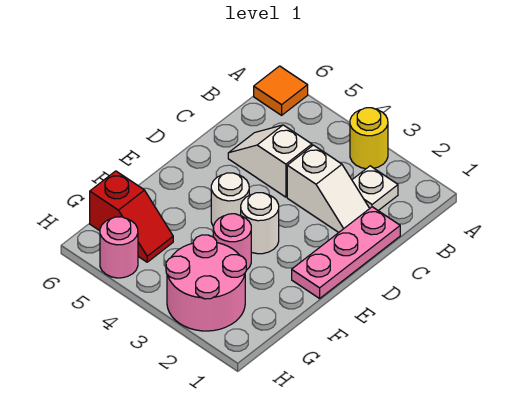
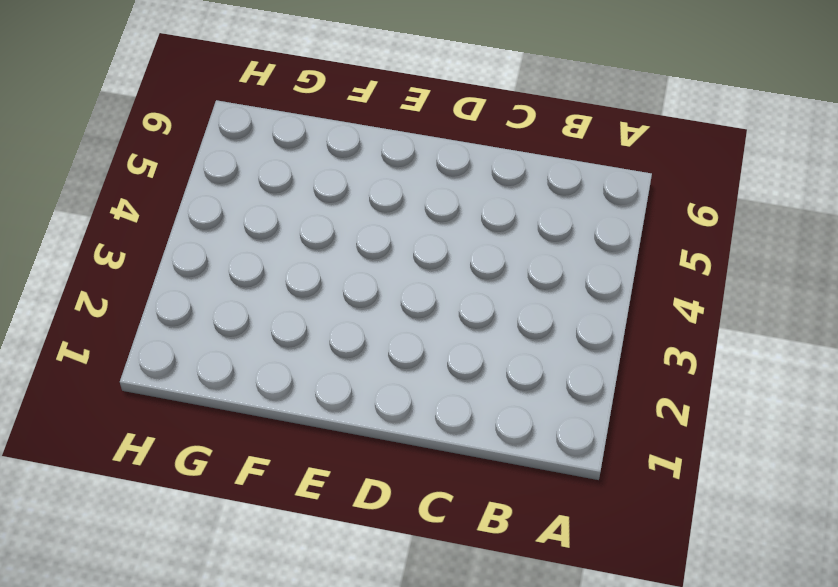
none -> yellow 1x1 round brick [350,108,388,169]
none -> orange 1x1 tile [254,66,308,115]
none -> white 1x1 plate [352,166,398,211]

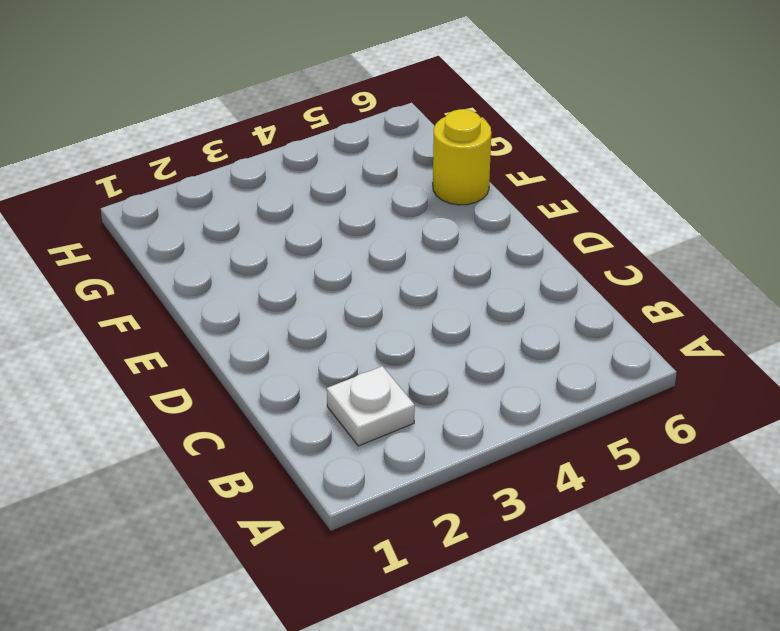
yellow 1x1 round brick [433,109,491,205] -> yellow 1x1 round brick moved to [350,108,388,169]
none -> orange 1x1 tile [254,66,308,115]
none -> pink 1x3 plate [292,207,400,298]
none -> white 1x2 slope [287,145,370,233]

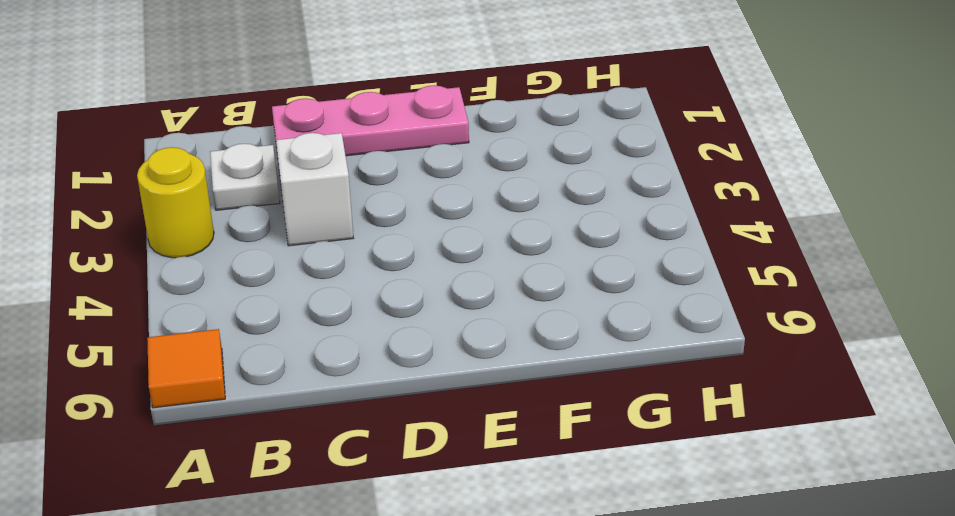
none -> white 1x2 slope [228,125,312,197]
none -> white 1x1 round brick [241,193,279,254]
none -> white 1x1 round brick [211,173,249,226]

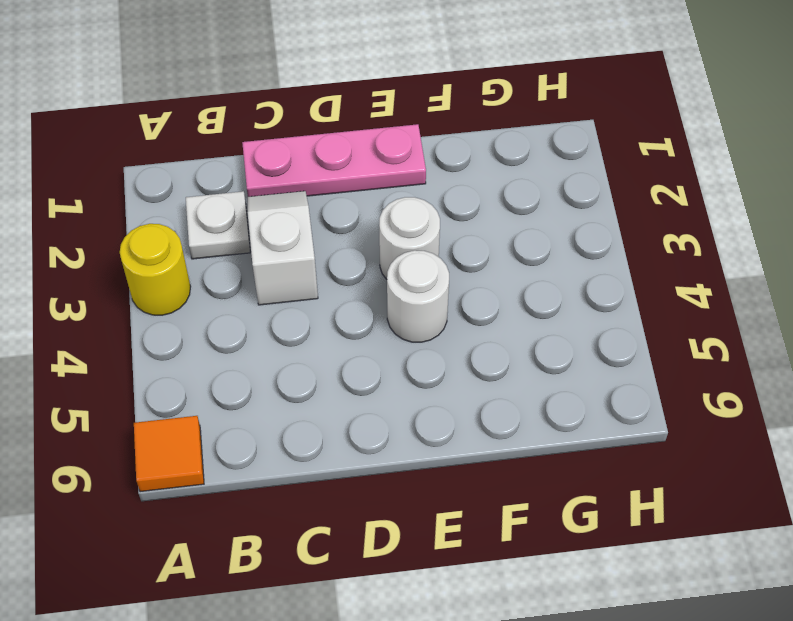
none -> white 1x2 slope [228,125,312,197]
none -> pink 1x1 round brick [213,214,251,270]
none -> pink 2x2 round brick [166,235,246,331]

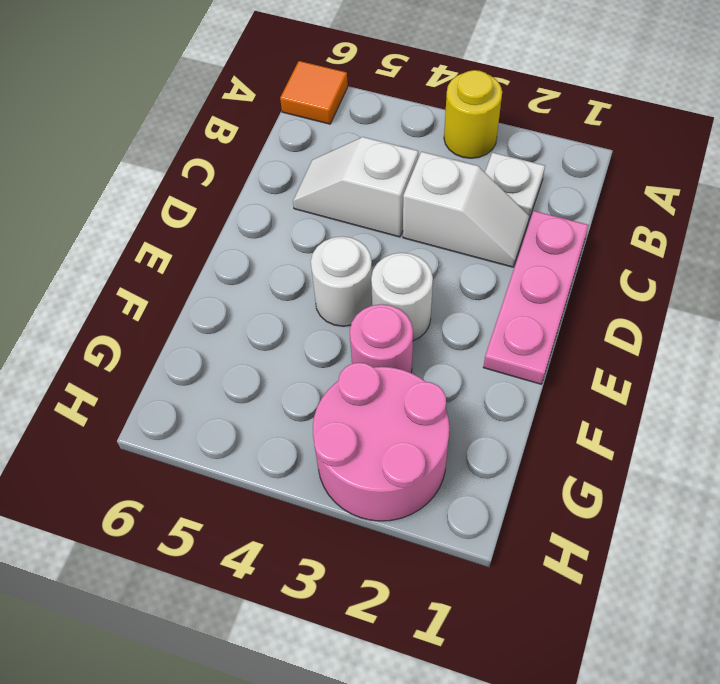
none -> red 1x2 slope [90,171,173,262]
none -> pink 1x1 round brick [100,217,138,278]

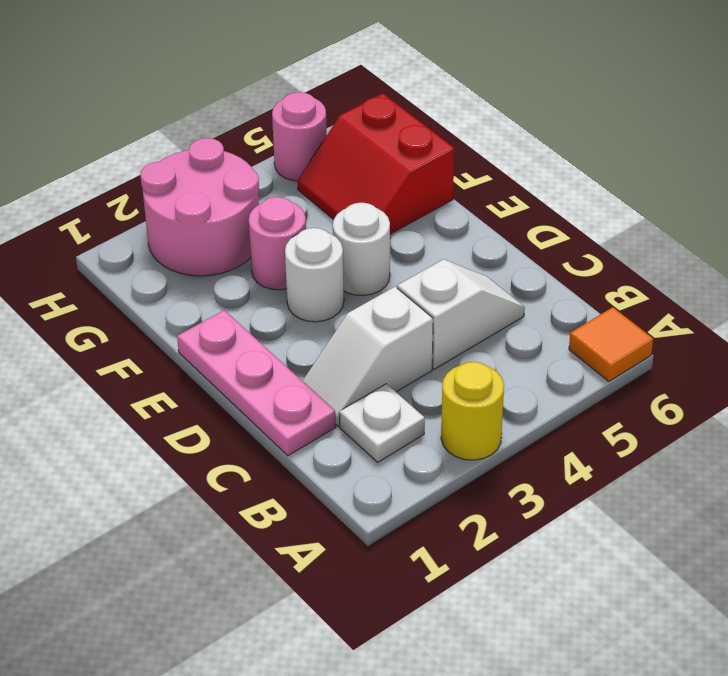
red 2x2 slope [297,94,454,234] -> red 1x2 slope [90,171,173,262]

